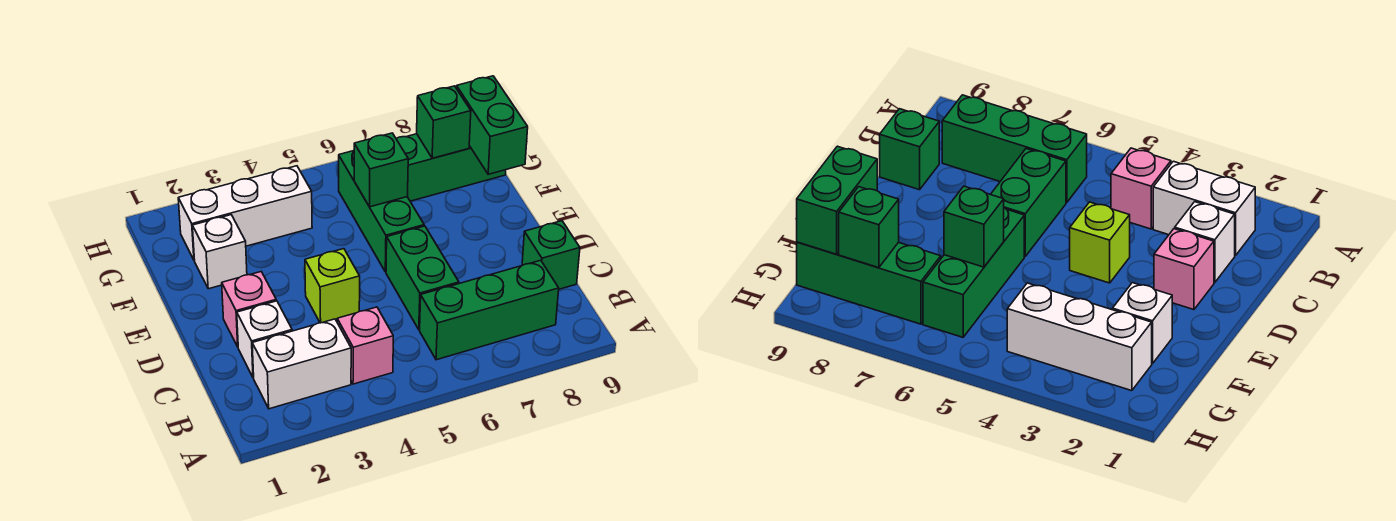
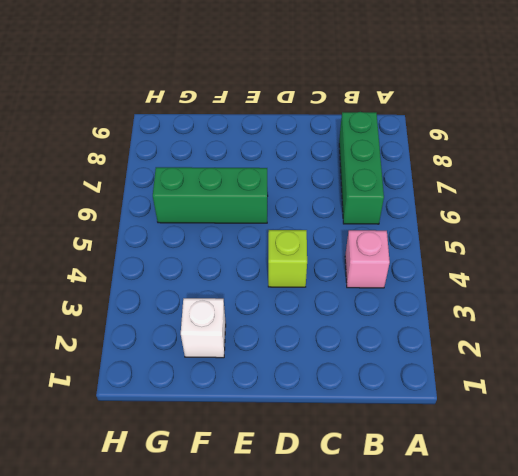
none -> white 1x2 brick [252,319,351,409]
none -> white 1x1 brick [237,301,292,378]
none -> green 1x2 brick [386,226,459,330]

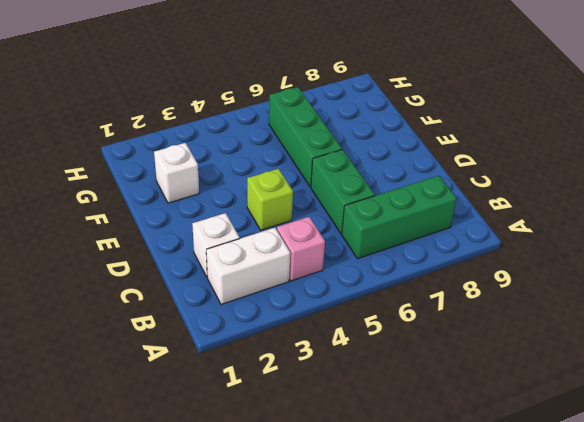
none -> green 1x1 brick [522,221,580,289]
none -> pink 1x1 brick [222,272,276,347]
none -> white 1x3 brick [178,166,312,260]

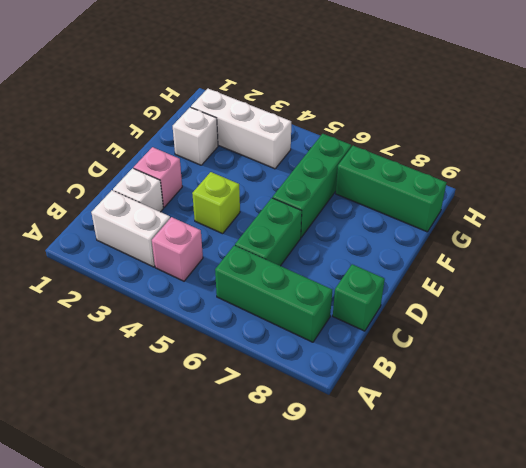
none -> green 1x1 brick [354,133,408,207]
none -> green 1x2 brick [456,76,528,174]
none -> green 1x1 brick [417,86,471,158]

